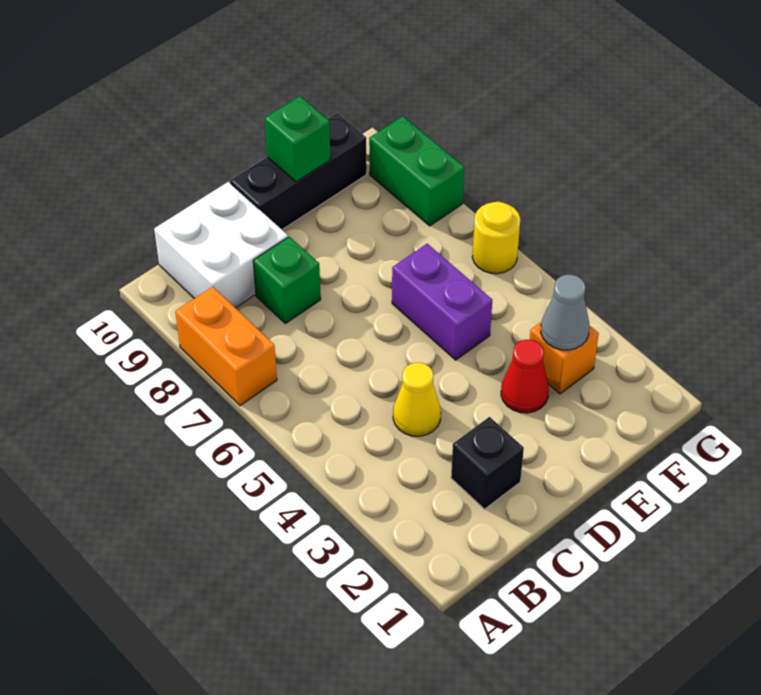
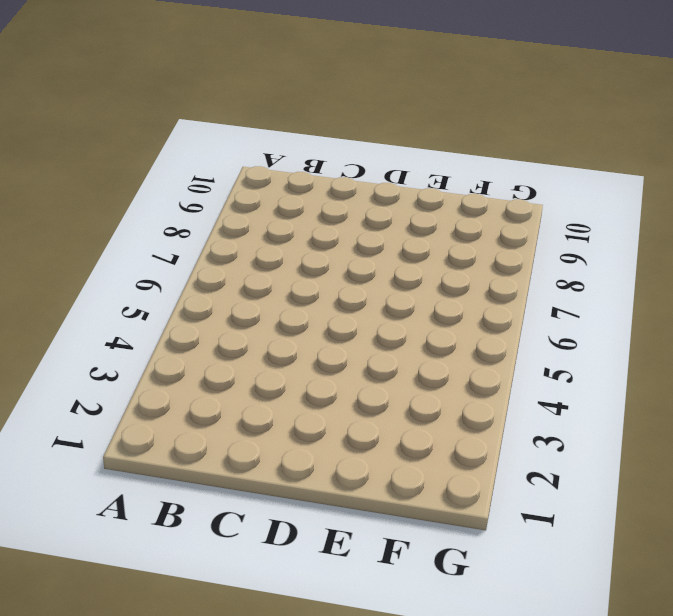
none -> orange 1x2 brick [175,287,277,406]
none -> white 2x2 brick [154,182,288,308]
none -> black 1x1 brick [451,417,524,509]

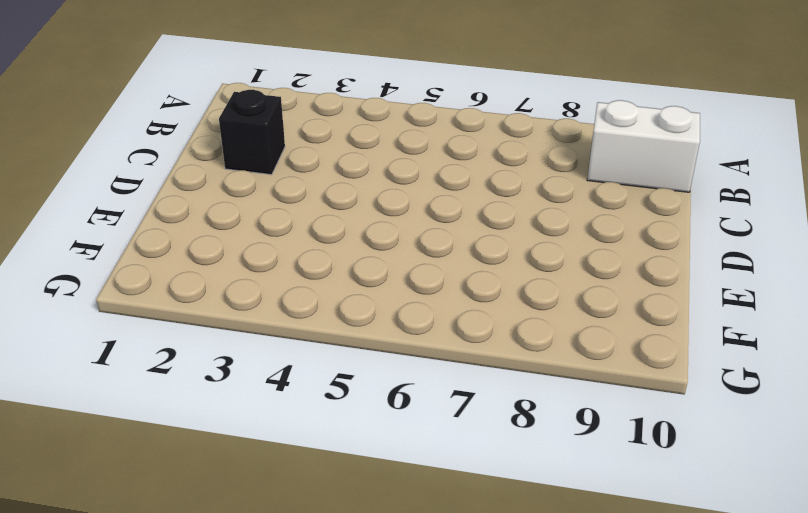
white 1x2 brick [587,100,700,192] -> white 2x2 brick [154,182,288,308]
none -> orange 1x2 brick [175,287,277,406]
none -> yellow 1x1 cone [393,363,441,436]
none -> green 1x1 brick [253,237,321,323]

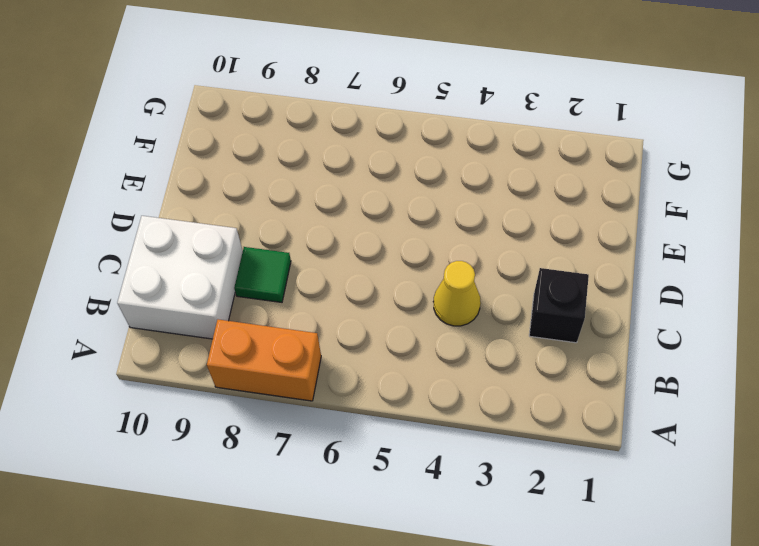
green 1x1 tile [234,247,291,302] -> green 1x1 brick [253,237,321,323]
none -> black 1x3 brick [230,113,367,230]
none -> red 1x1 cone [501,340,549,413]
none -> purple 1x2 brick [392,244,492,360]

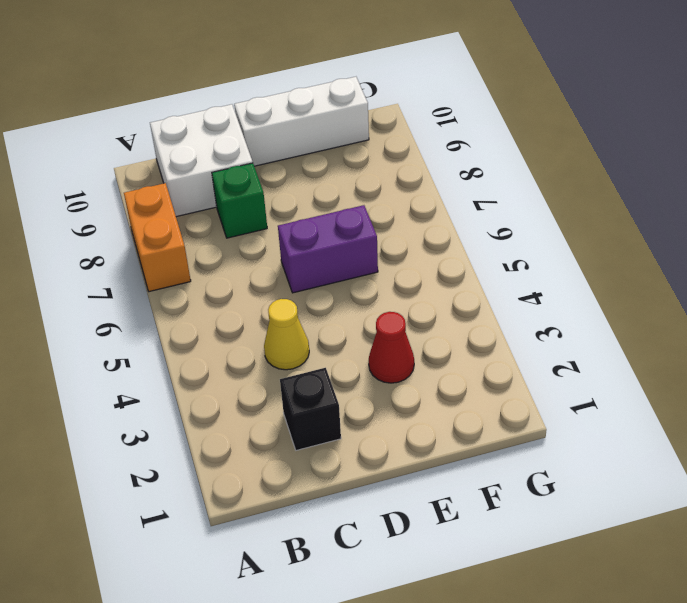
purple 1x2 brick [278,205,378,293] -> purple 1x2 brick turned to [392,244,492,360]
white 1x3 brick [234,77,369,166] -> black 1x3 brick [230,113,367,230]
none -> orange 1x1 brick [530,322,599,394]
none -> yellow 1x1 round brick [472,202,520,274]
none -> green 1x2 brick [369,116,464,226]

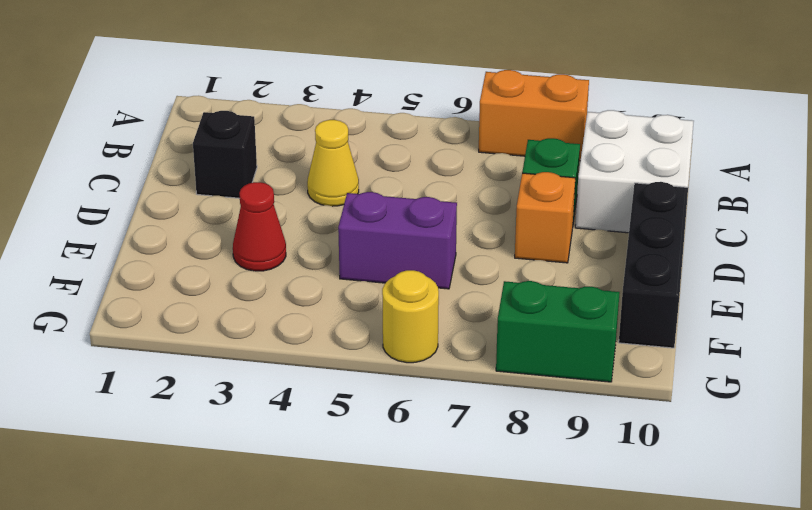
orange 1x1 brick [515,172,575,263] -> orange 1x1 brick moved to [530,322,599,394]
none -> green 1x1 brick [265,96,331,182]
none -> grey 1x1 cone [541,275,589,350]

